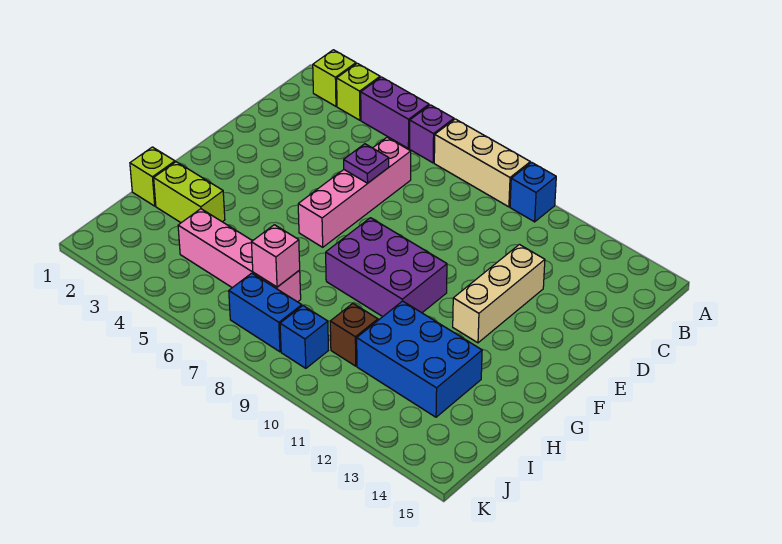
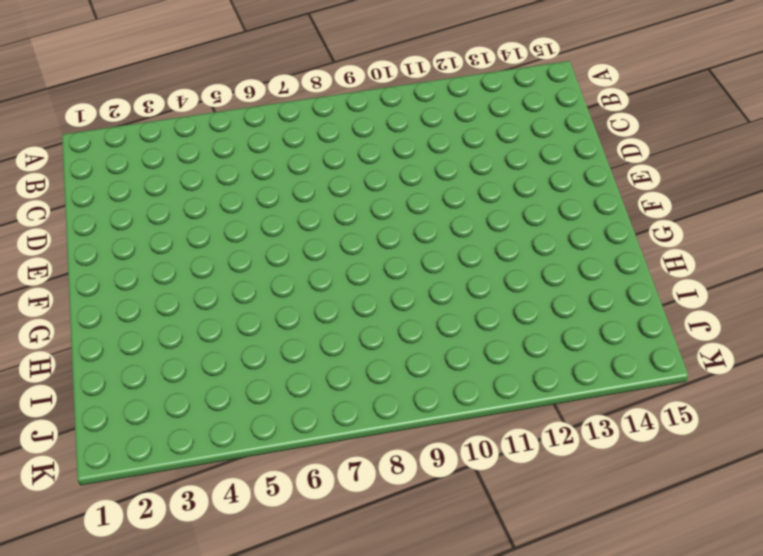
none -> lime 1x1 brick [313,50,356,106]
none -> lime 1x1 brick [337,63,380,120]
none -> purple 1x2 brick [361,77,429,148]

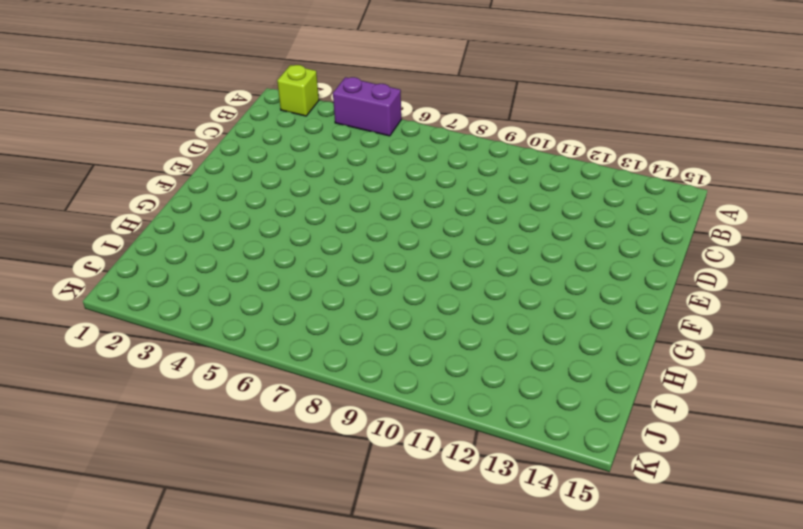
none -> lime 1x1 brick [337,63,380,120]
none -> purple 1x1 brick [410,105,454,163]
none -> tan 1x3 brick [434,119,530,207]

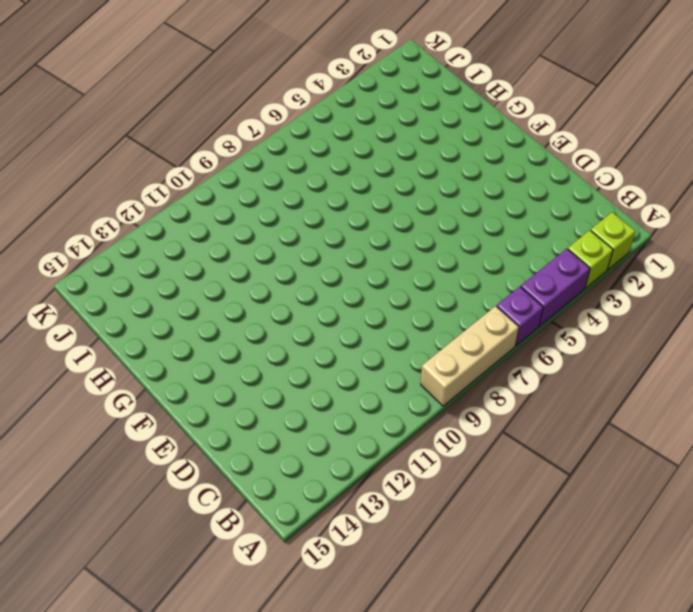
none -> blue 1x1 brick [510,162,556,222]
none -> pink 1x4 brick [298,137,411,247]
none -> tan 1x3 brick [453,245,545,343]

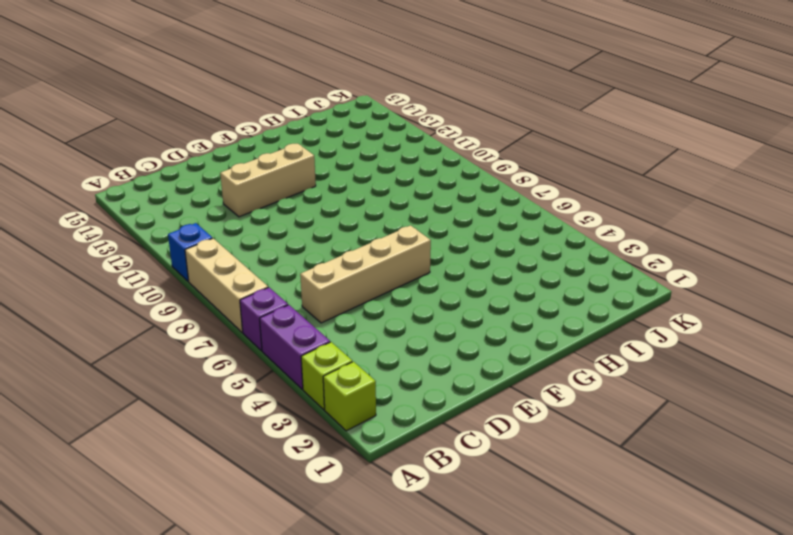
tan 1x4 brick [300,225,431,323] -> pink 1x4 brick [298,137,411,247]
none -> purple 2x3 brick [326,218,447,317]
none -> lime 1x1 brick [130,147,175,206]
none -> lime 1x2 brick [154,162,225,223]

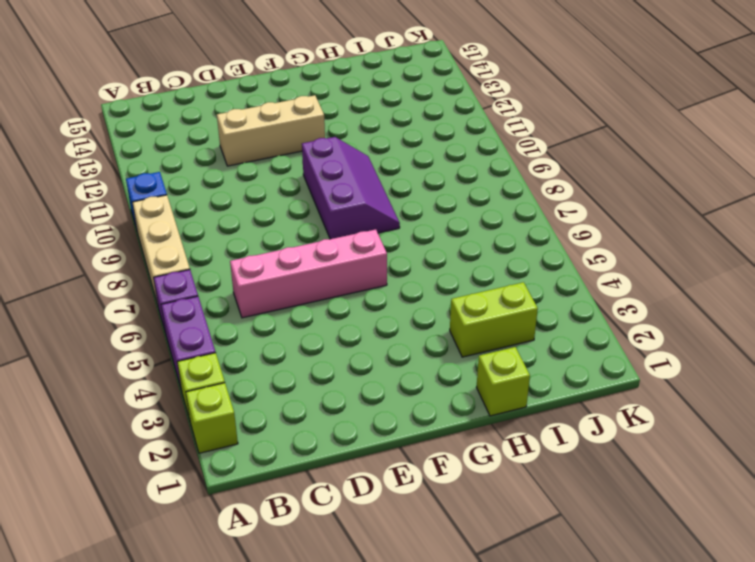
purple 2x3 slope [302,137,400,239] -> purple 2x3 brick [326,218,447,317]
lime 1x2 brick [450,282,538,357] -> lime 1x2 brick turned to [154,162,225,223]
none -> blue 2x3 brick [357,301,482,417]
none -> pink 1x4 brick [178,209,301,302]
none -> brown 1x1 brick [330,303,378,366]

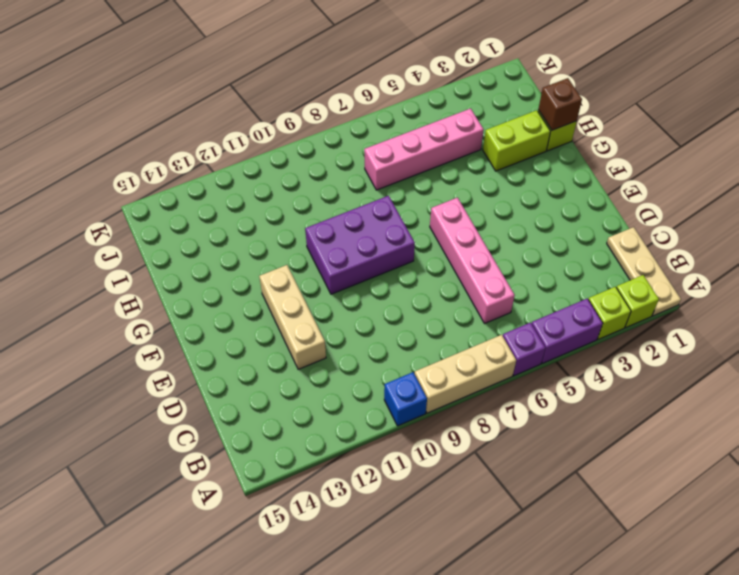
tan 1x3 plate [607,227,681,316] -> none
brown 1x1 brick [538,78,582,130] -> brown 1x1 brick moved to [330,303,378,366]
none -> blue 2x3 brick [357,301,482,417]
none -> blue 1x2 brick [229,273,302,352]
none -> blue 1x1 brick [280,306,328,368]

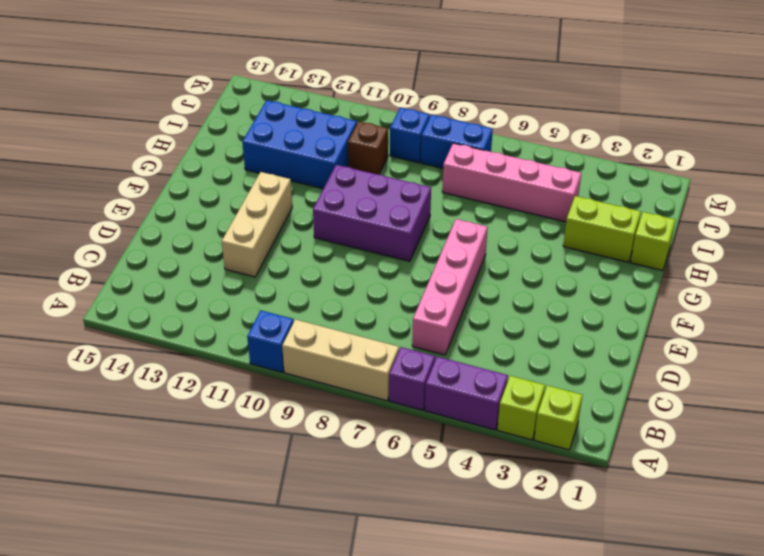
none -> purple 1x1 plate [344,144,389,183]
none -> pink 1x1 brick [251,225,300,287]

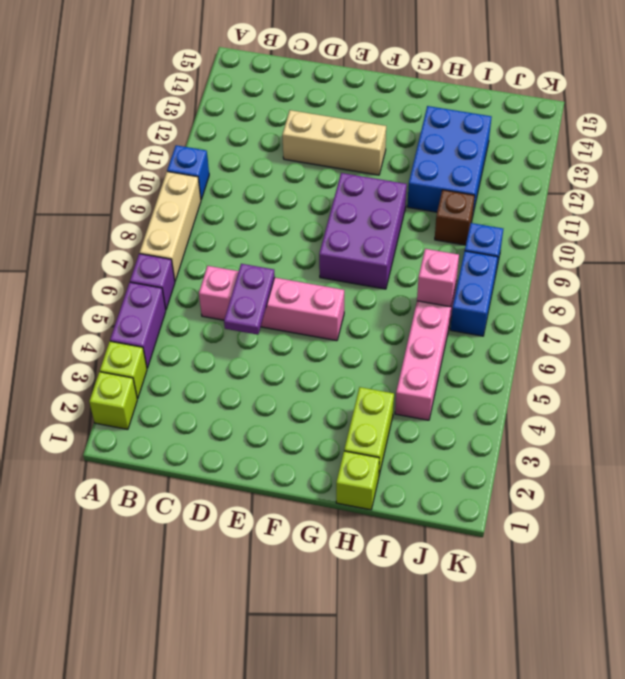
purple 1x2 plate [224,264,275,335] -> purple 1x1 plate [344,144,389,183]

